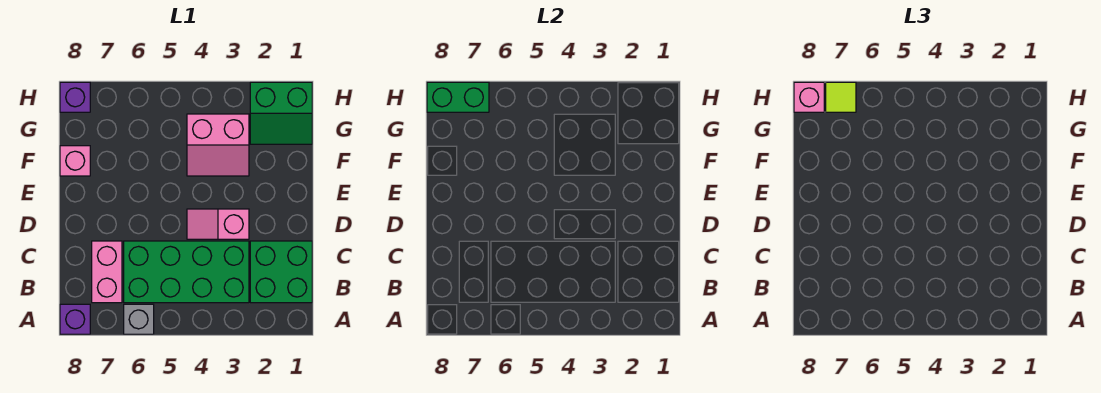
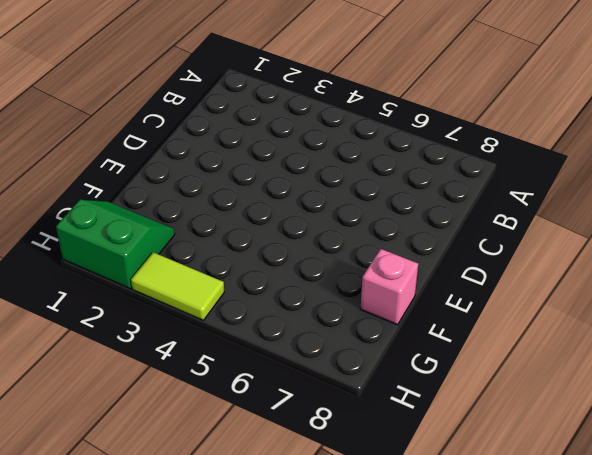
lime 1x2 tile [131,252,224,320] -> none
none -> grey 1x1 brick [124,304,154,334]
none -> purple 1x1 brick [60,304,90,334]
none -> green 2x2 brick [250,241,312,303]

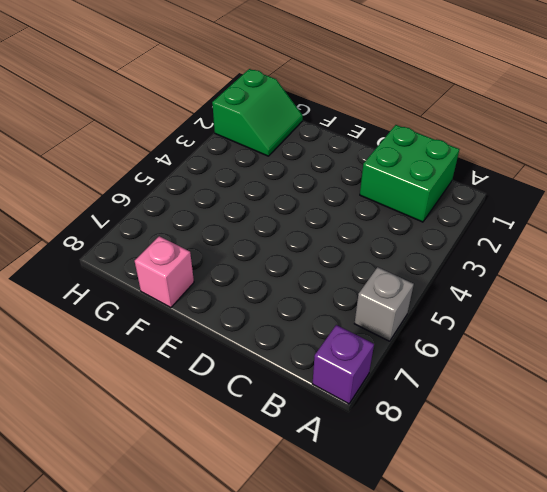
none -> green 2x4 brick [124,241,249,303]
none -> pink 1x2 brick [92,241,122,303]
none -> pink 1x2 slope [187,209,249,239]

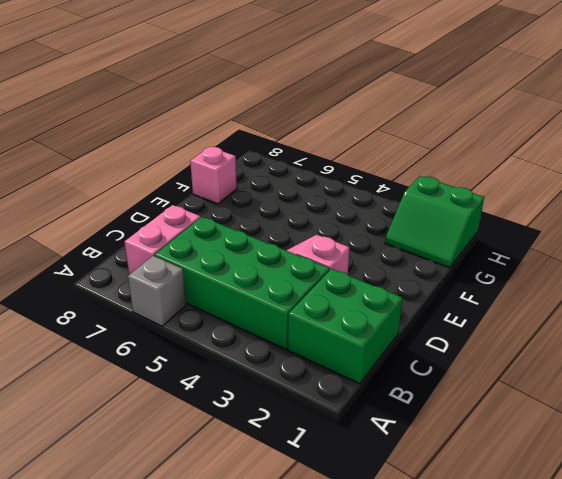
none -> purple 1x1 brick [60,304,90,334]
none -> pink 2x2 slope [187,114,249,176]
none -> purple 1x1 brick [60,82,90,112]

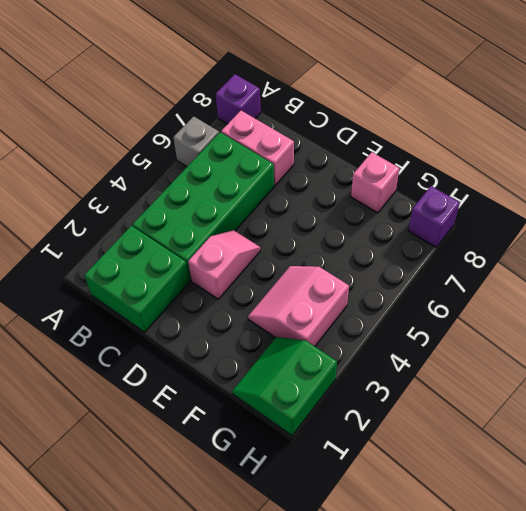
none -> green 1x2 brick [427,82,489,112]
none -> lime 1x1 tile [826,82,856,112]
none -> pink 1x1 brick [794,82,824,112]

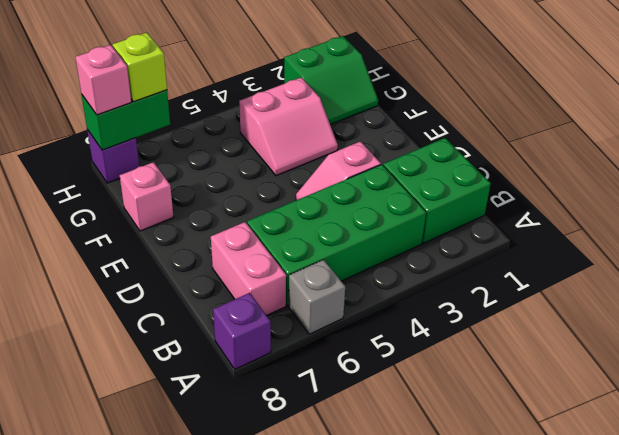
lime 1x1 brick [113,33,167,102] -> lime 1x1 tile [826,82,856,112]

